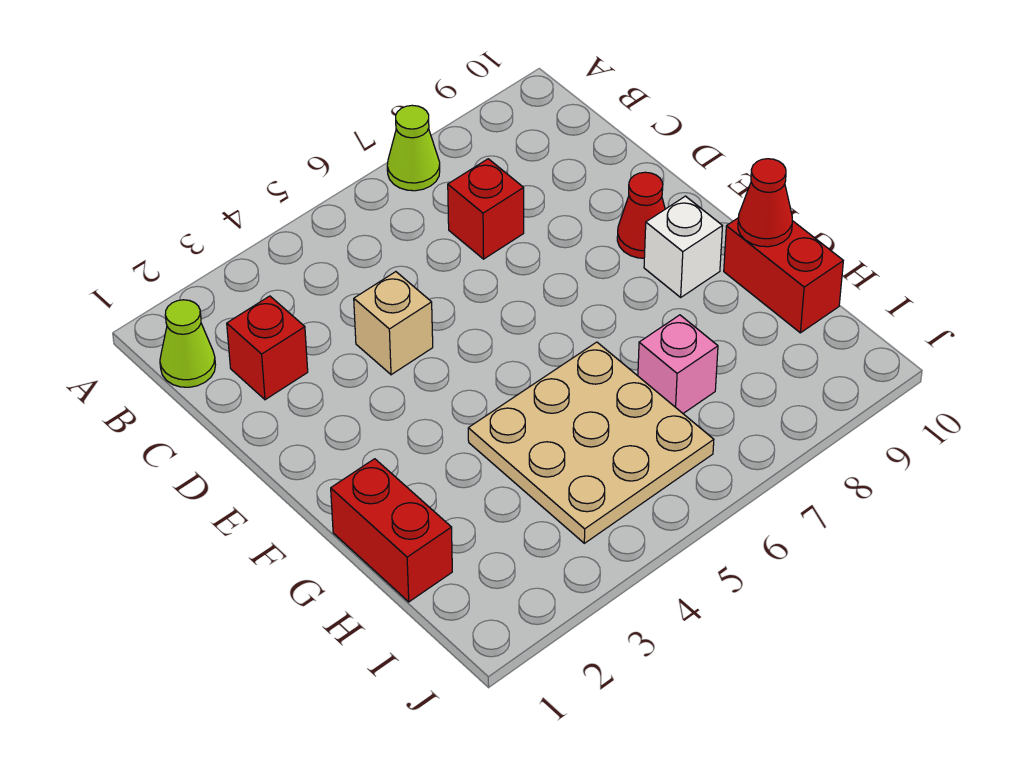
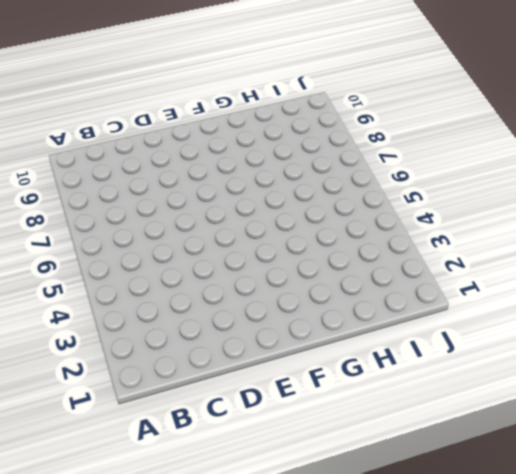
none -> lime 1x1 cone [387,105,440,191]
none -> lime 1x1 cone [160,300,215,387]
none -> red 1x1 brick [227,296,308,400]

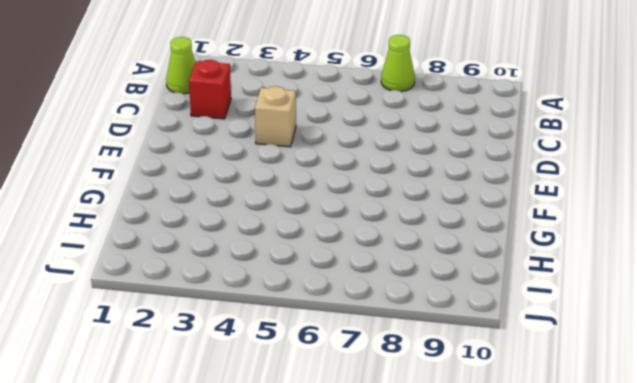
none -> red 1x1 brick [448,159,524,259]
none -> red 1x1 cone [617,172,665,258]
none -> white 1x1 brick [644,196,722,297]

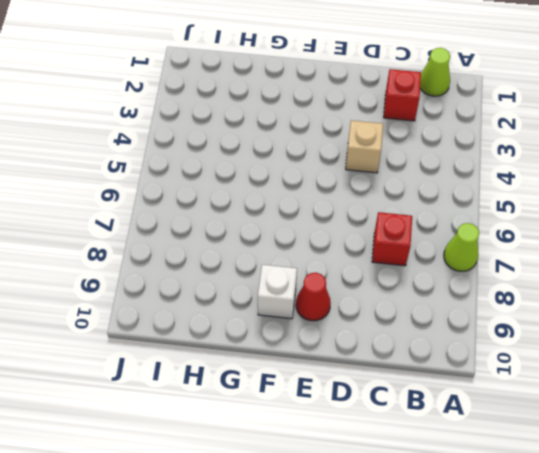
none -> red 1x2 brick [331,459,452,602]
none -> tan 3x3 plate [468,342,714,543]
none -> red 1x2 brick [724,218,843,333]

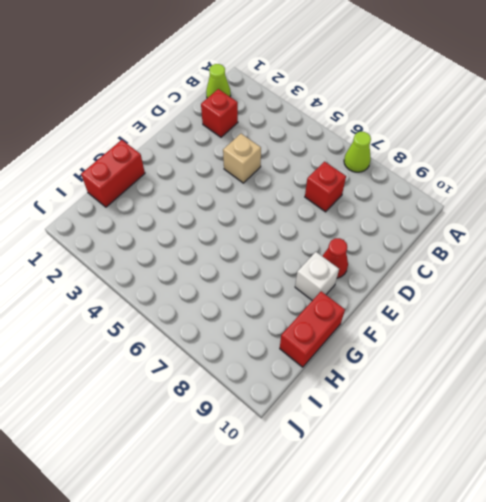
none -> tan 3x3 plate [468,342,714,543]
none -> pink 1x1 brick [638,315,718,413]
none -> red 1x1 cone [738,159,792,247]

